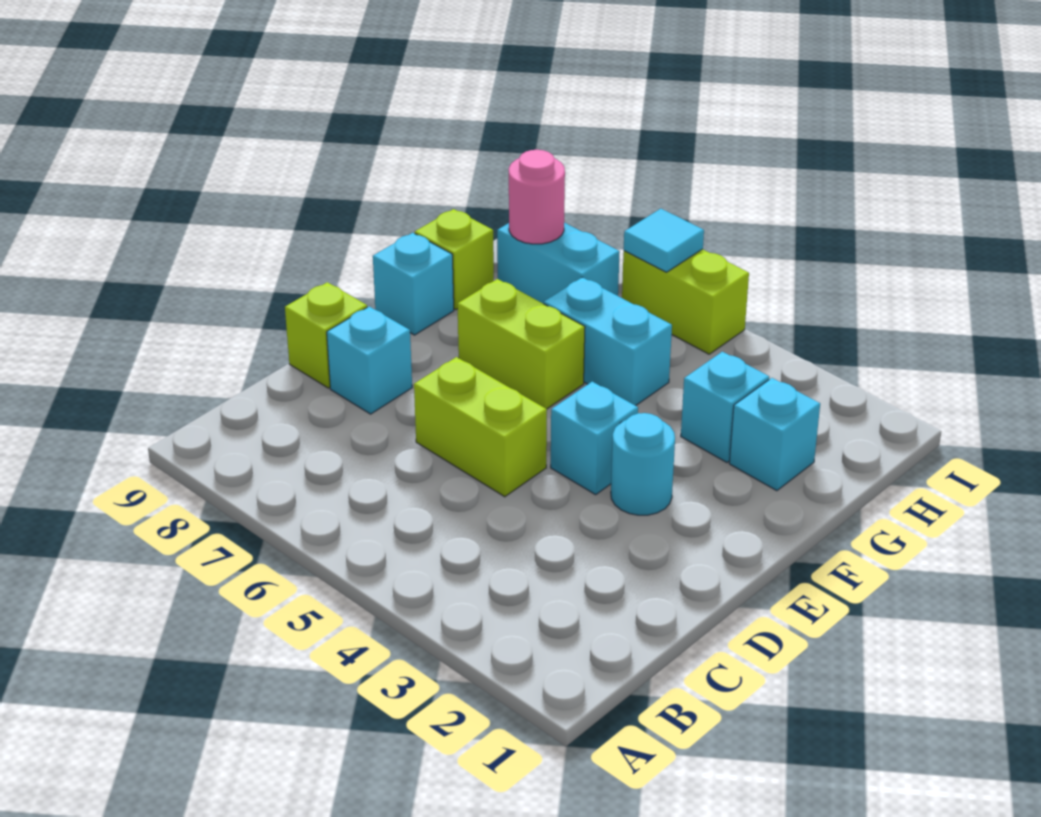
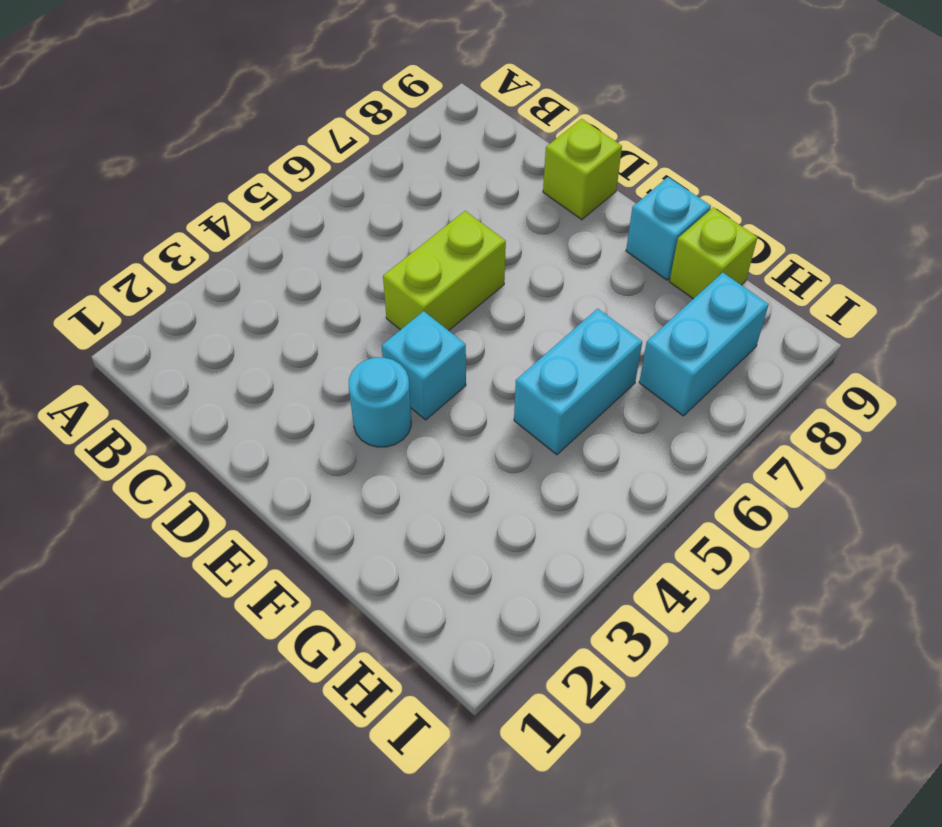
none -> cyan 1x1 brick [327,307,412,414]
none -> lime 1x2 brick [458,279,585,409]
none -> cyan 1x1 brick [729,378,820,491]

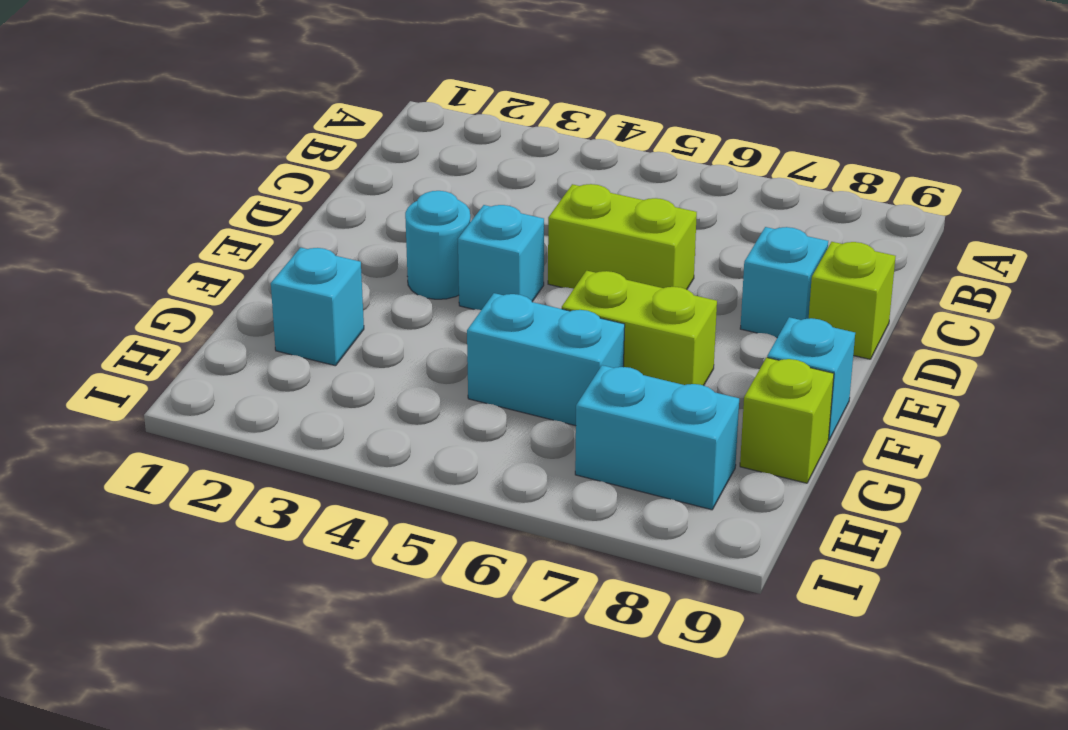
none -> cyan 1x1 brick [681,352,769,462]
none -> lime 1x2 brick [622,249,749,354]
none -> pink 1x1 round brick [509,150,565,244]

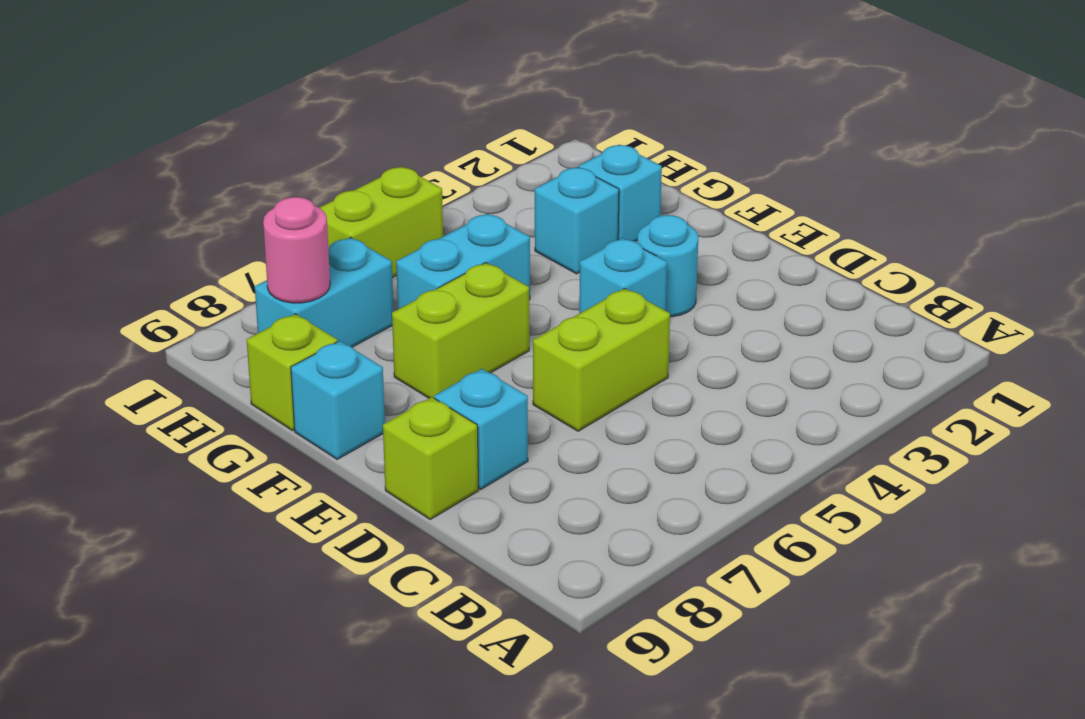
none -> cyan 1x1 tile [624,209,704,272]

